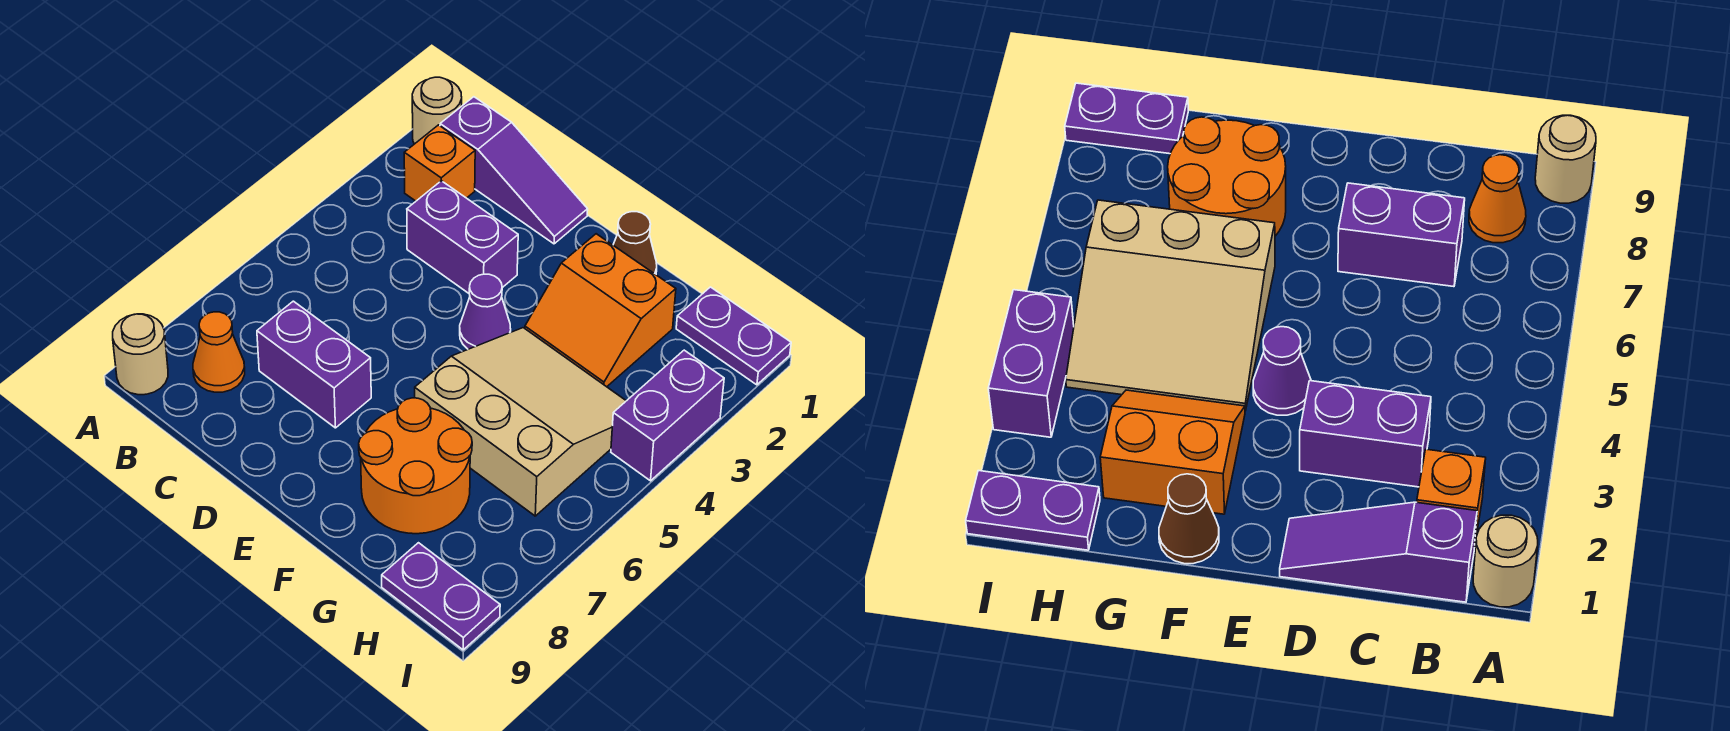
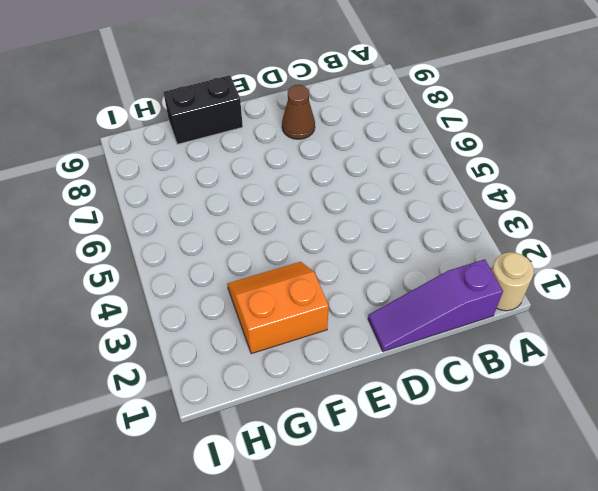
brown 1x1 cone [282,85,315,139] -> brown 1x1 cone moved to [613,212,657,274]
black 1x2 brick [163,75,243,144] -> none
none -> tan 1x1 round brick [113,314,168,395]
none -> orange 1x1 brick [404,125,475,201]
none -> orange 1x1 cone [193,312,245,392]

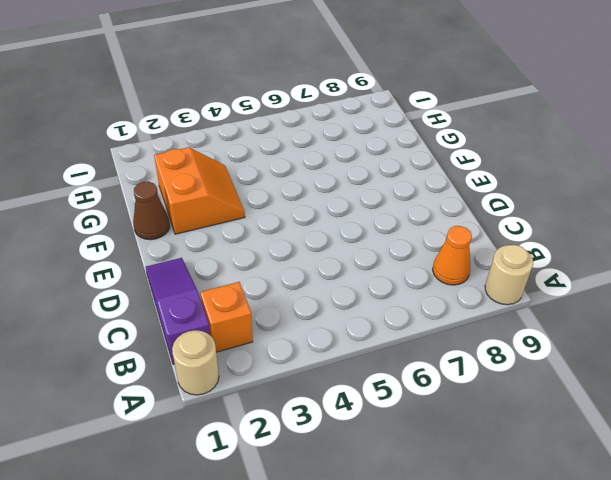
none -> purple 1x2 brick [407,181,518,293]
none -> purple 1x2 brick [257,301,371,428]
none -> purple 1x1 cone [460,274,511,349]

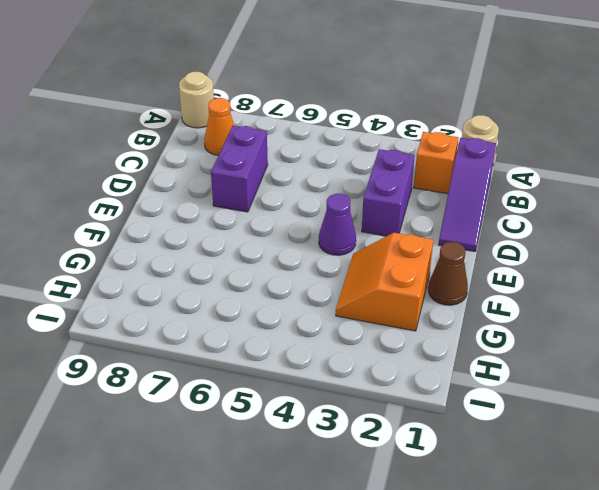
none -> tan 3x3 slope [415,328,626,516]
none -> orange 2x2 round brick [359,398,472,534]
none -> purple 1x2 plate [676,287,791,385]

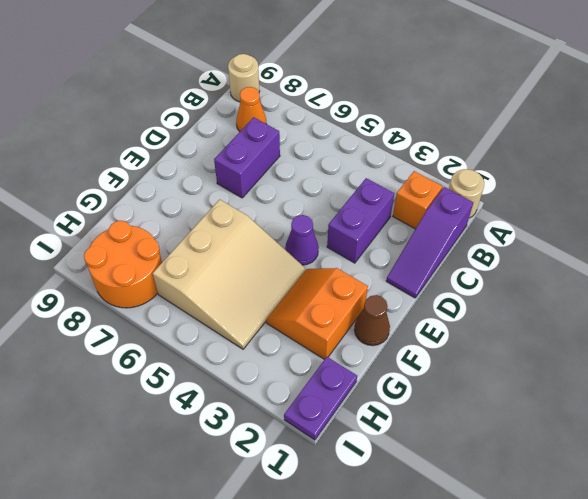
orange 2x2 round brick [84,221,162,308] -> orange 2x2 round brick moved to [359,398,472,534]
none -> purple 1x2 plate [382,543,500,650]
none -> purple 1x2 brick [611,350,724,481]

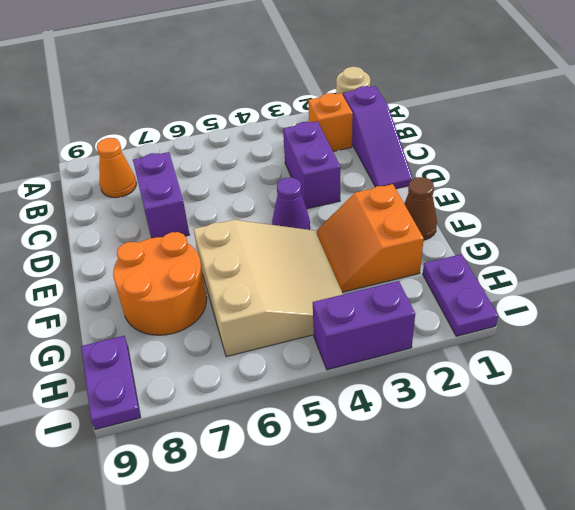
none -> tan 1x1 round brick [113,314,168,395]

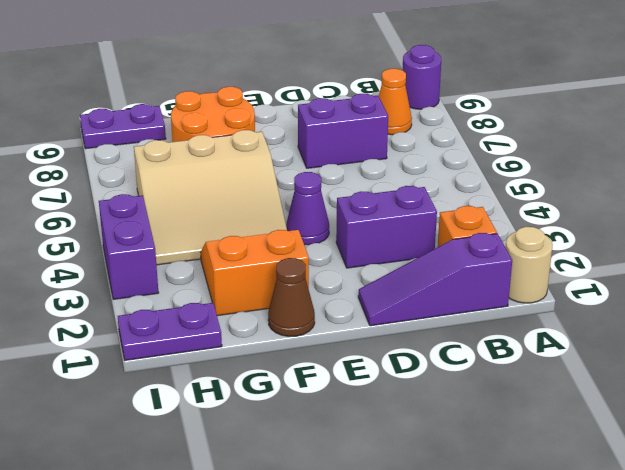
purple 1x1 round brick [403,45,441,109] -> tan 1x1 round brick [113,314,168,395]

